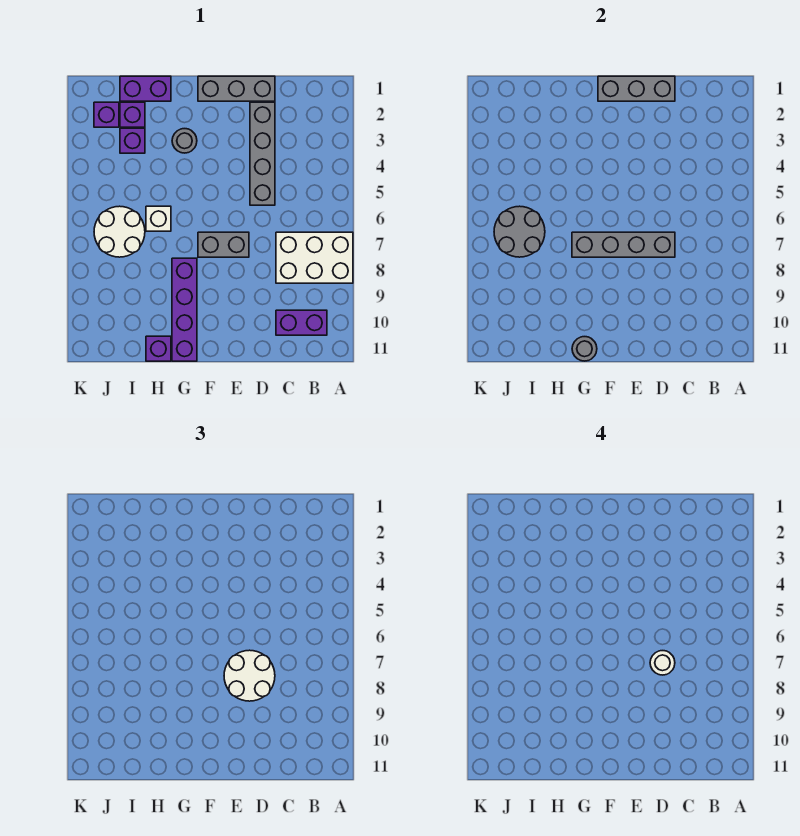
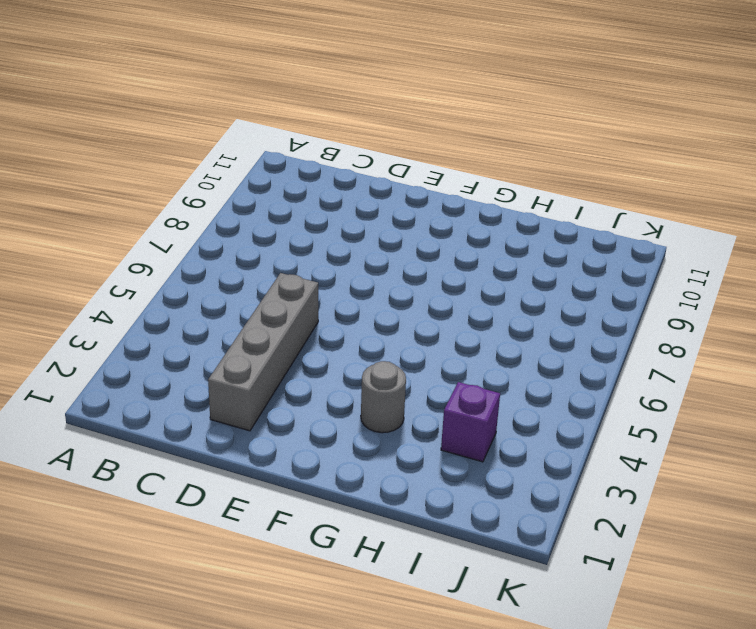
none -> white 2x3 brick [276,232,353,283]
none -> purple 1x2 brick [276,310,327,335]
none -> grey 1x3 brick [198,76,275,101]

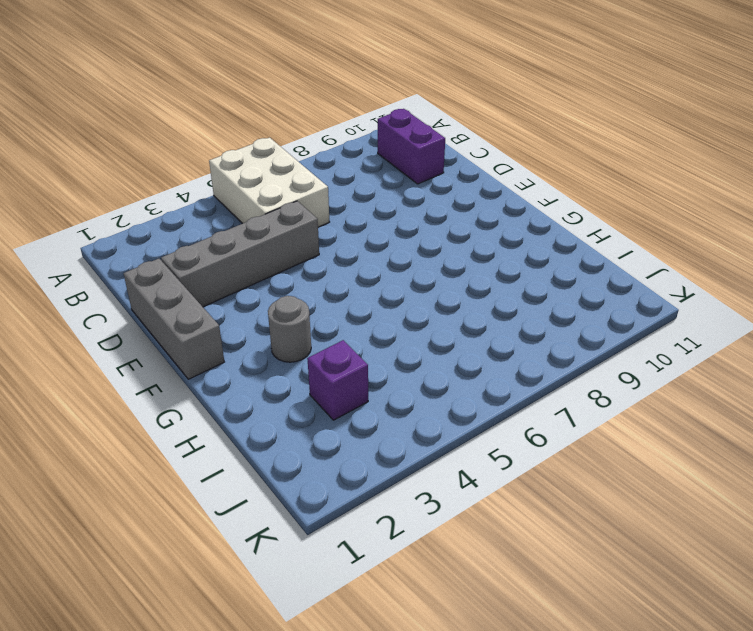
white 2x3 brick [209,138,329,227] -> white 2x3 brick moved to [276,232,353,283]
none -> grey 1x2 brick [198,232,249,257]
none -> purple 1x4 brick [172,258,197,361]
none -> purple 1x2 brick [120,76,171,101]

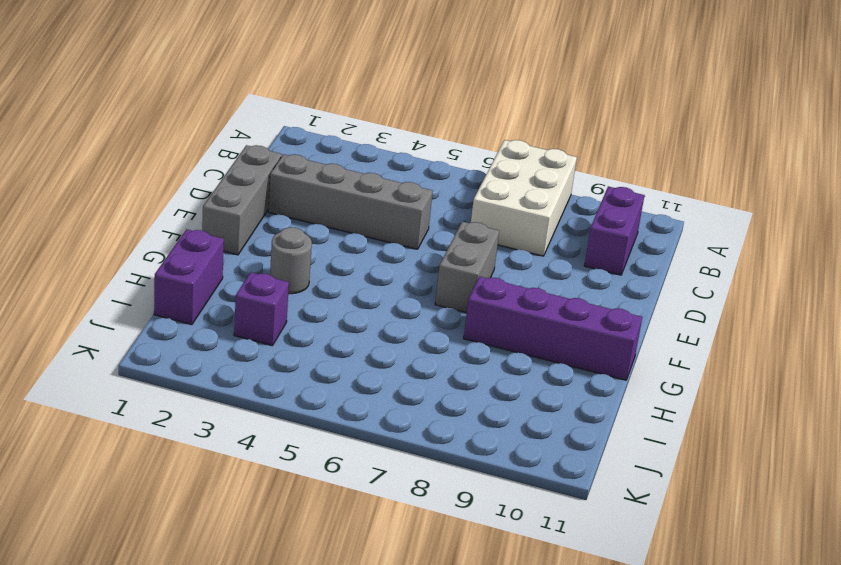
none -> white 1x1 brick [146,206,171,231]
none -> purple 1x1 brick [146,336,171,361]
none -> purple 1x1 brick [120,102,145,127]

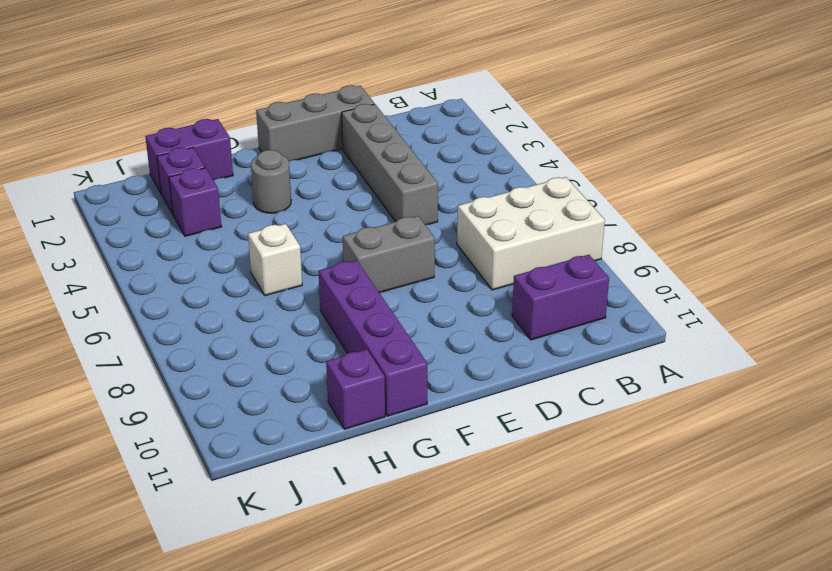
none -> white 2x2 round brick [94,206,145,257]
none -> purple 1x1 brick [94,102,119,127]
none -> grey 1x3 brick [598,76,675,101]

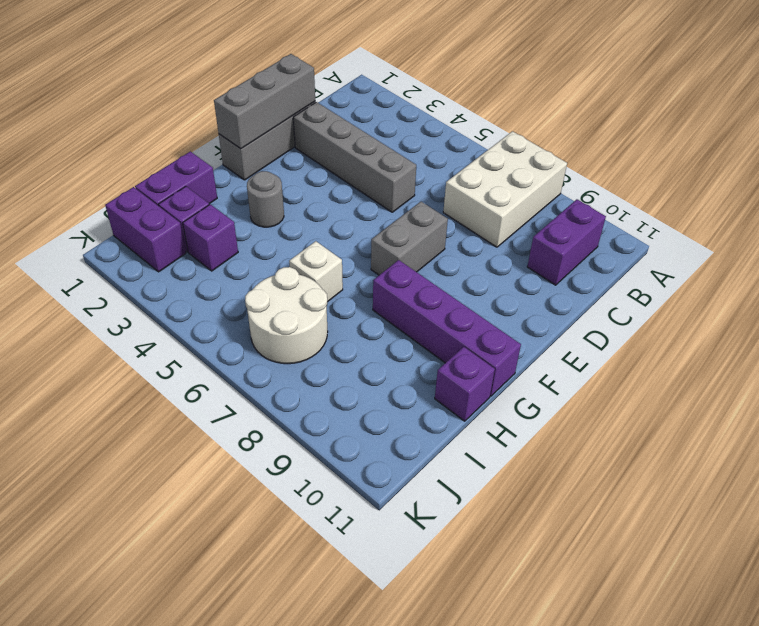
purple 1x2 brick [105,187,186,272] -> purple 1x1 brick [94,102,119,127]
none -> grey 1x4 brick [572,232,675,257]
none -> grey 1x1 round brick [572,337,597,361]
none -> grey 2x2 round brick [494,206,545,257]

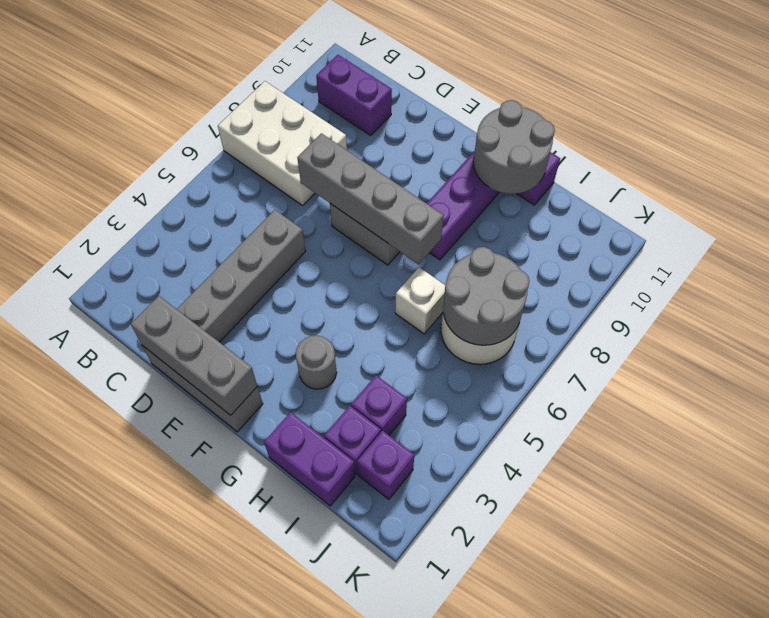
grey 2x2 round brick [473,100,555,194] -> grey 1x1 round brick [572,337,597,361]
none -> white 2x2 round brick [224,650,275,701]
none -> white 1x1 round brick [650,651,675,675]

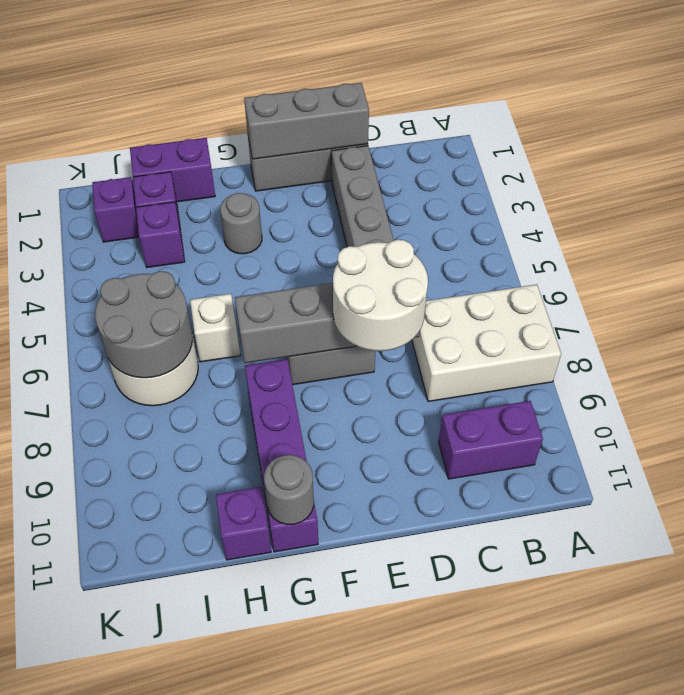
none -> white 1x1 round brick [650,651,675,675]

